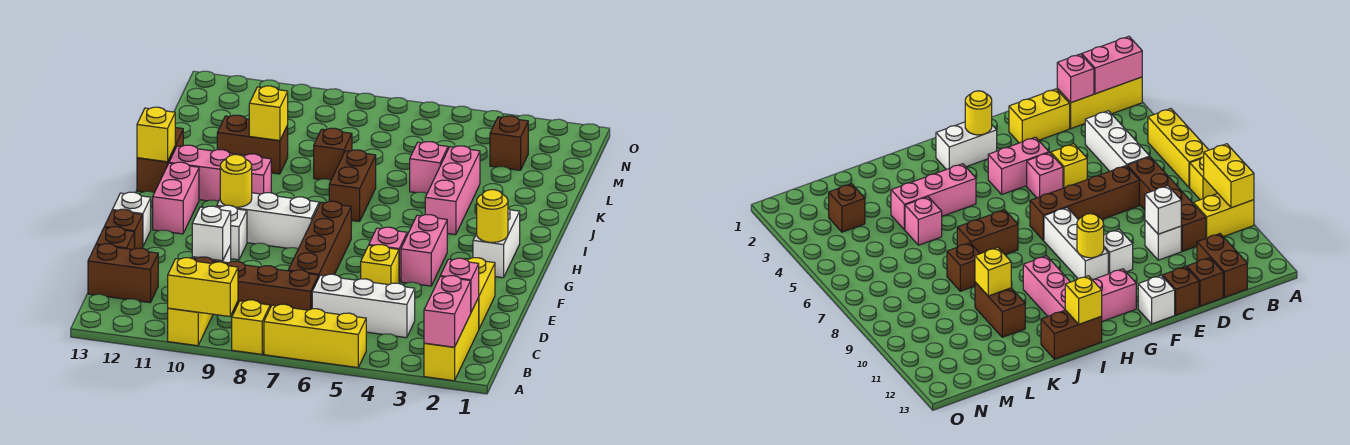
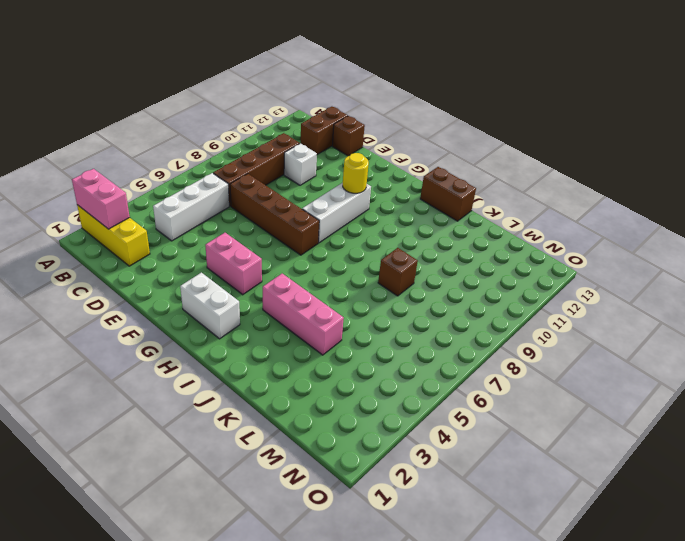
none -> yellow 1x3 brick [264,304,366,368]
none -> yellow 1x1 brick [232,300,270,354]
none -> yellow 1x2 brick [168,308,213,346]
none -> yellow 1x2 brick [465,258,495,328]

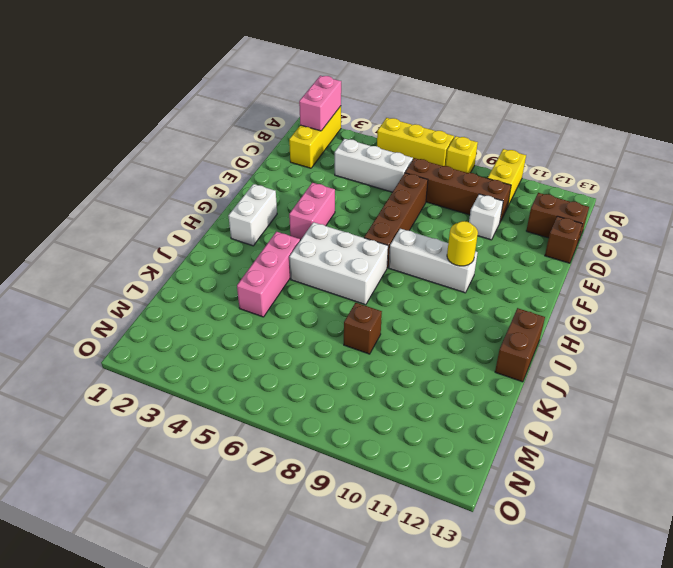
white 2x3 brick [289,222,388,305] -> brown 1x2 brick [329,150,376,221]
none -> yellow 1x2 brick [465,258,495,328]
none -> yellow 1x1 brick [361,245,399,285]
none -> brown 1x1 brick [104,209,143,249]
none -> pink 1x1 brick [369,227,407,281]

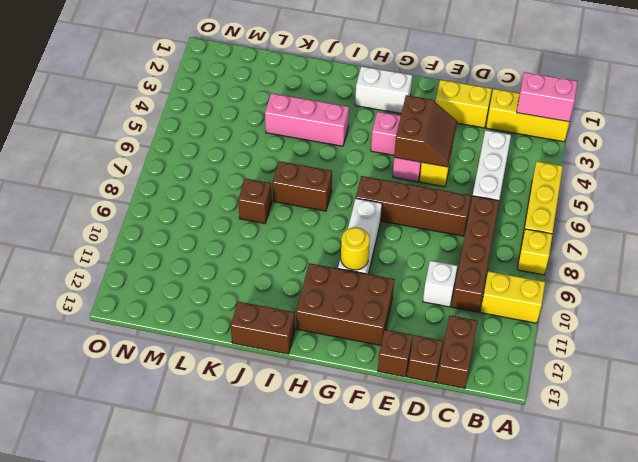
brown 2x2 slope [394,95,457,167] -> none
brown 2x3 brick [296,263,394,345] -> pink 1x2 brick [153,162,199,234]
none -> white 1x1 brick [216,205,247,260]
none -> white 1x1 brick [112,192,151,246]
none -> pink 1x3 brick [169,145,271,201]
none -> pink 1x1 brick [410,142,448,193]

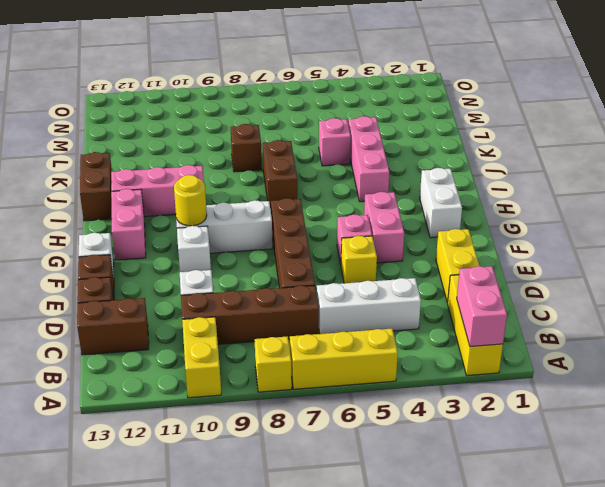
none -> brown 1x2 brick [217,115,288,174]
none -> brown 1x1 brick [490,116,528,170]
none -> yellow 1x2 brick [168,258,238,317]
none -> pink 1x1 brick [440,258,479,312]

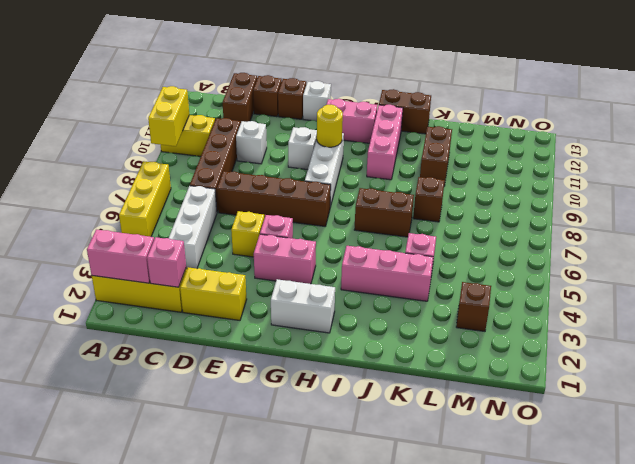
none -> yellow 1x1 brick [232,300,270,354]
none -> white 1x1 brick [192,206,231,261]
none -> yellow 1x1 round brick [477,190,508,242]
none -> yellow 1x1 brick [137,107,175,162]

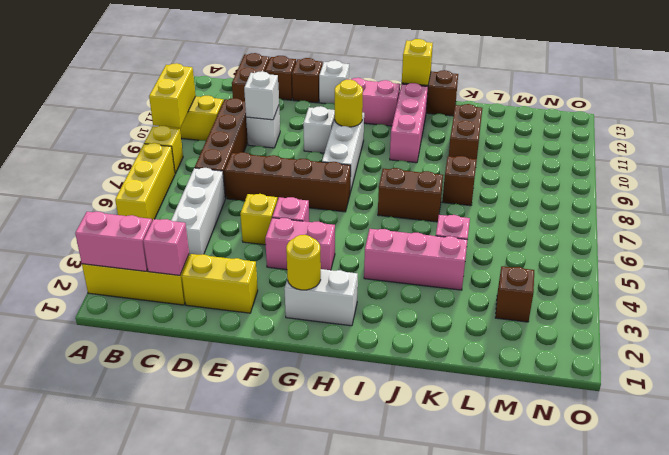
none -> yellow 1x1 brick [249,86,288,141]

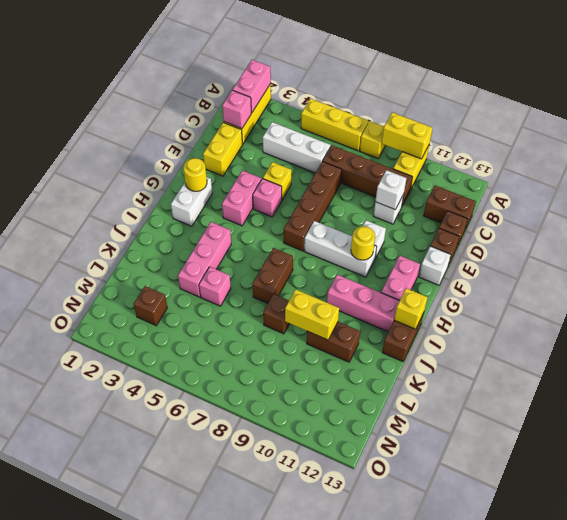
yellow 1x2 brick [285,289,339,340] -> yellow 1x1 brick [249,86,288,141]

